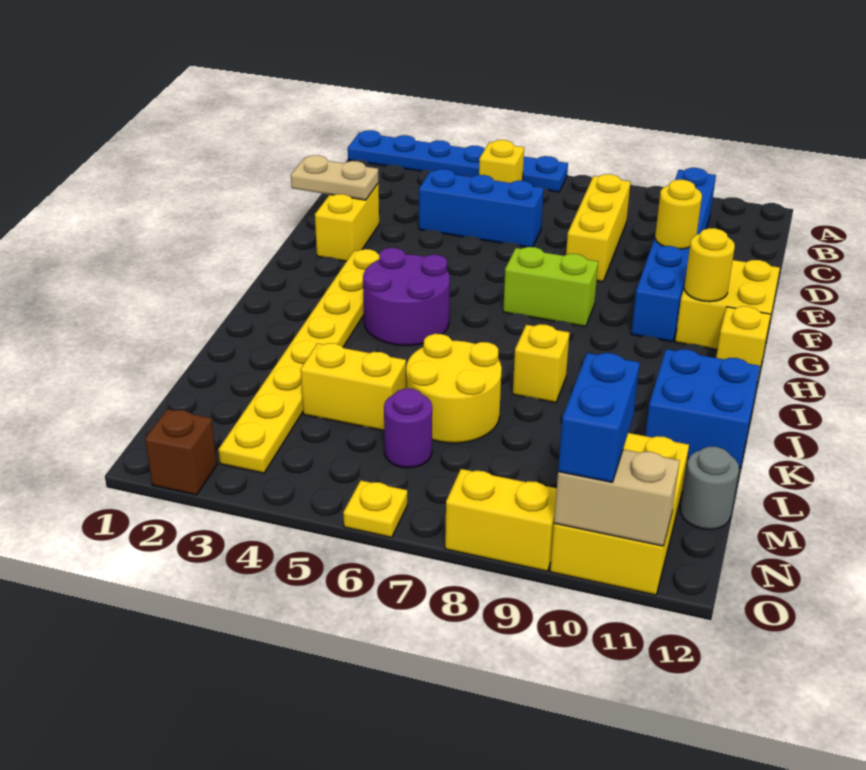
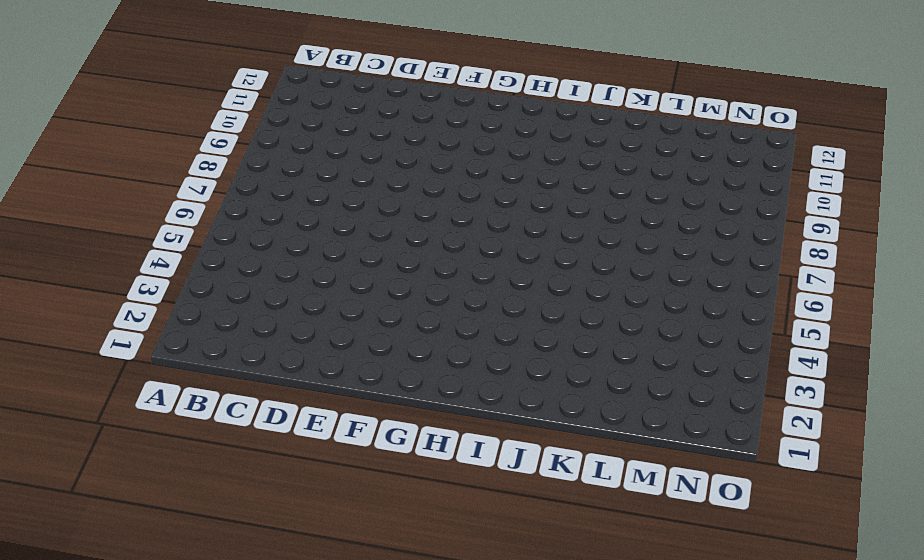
none -> blue 1x6 plate [348,130,568,192]
none -> yellow 1x1 brick [479,140,524,183]
none -> blue 1x6 brick [631,168,716,342]

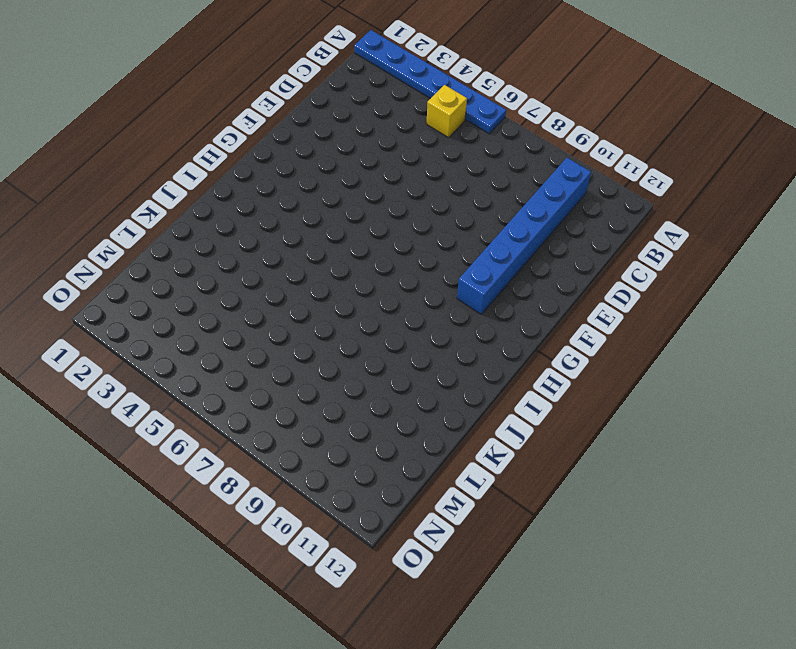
none -> yellow 1x3 brick [566,174,631,282]
none -> blue 1x3 brick [419,169,544,247]
none -> yellow 1x2 brick [315,183,379,261]

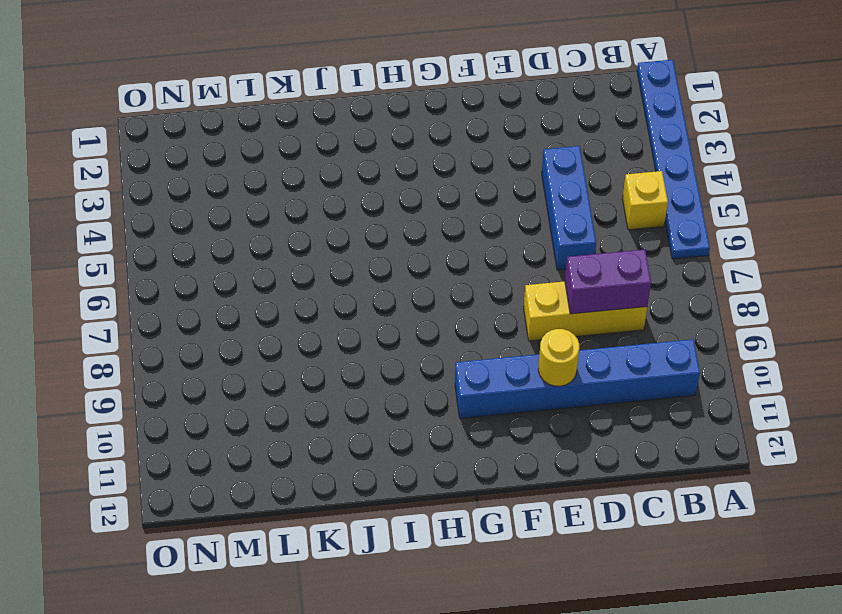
purple 1x2 brick [565,249,651,314] -> none
none -> yellow 1x2 brick [315,183,379,261]
none -> yellow 2x2 brick [675,260,780,349]
none -> yellow 1x8 plate [218,249,379,473]

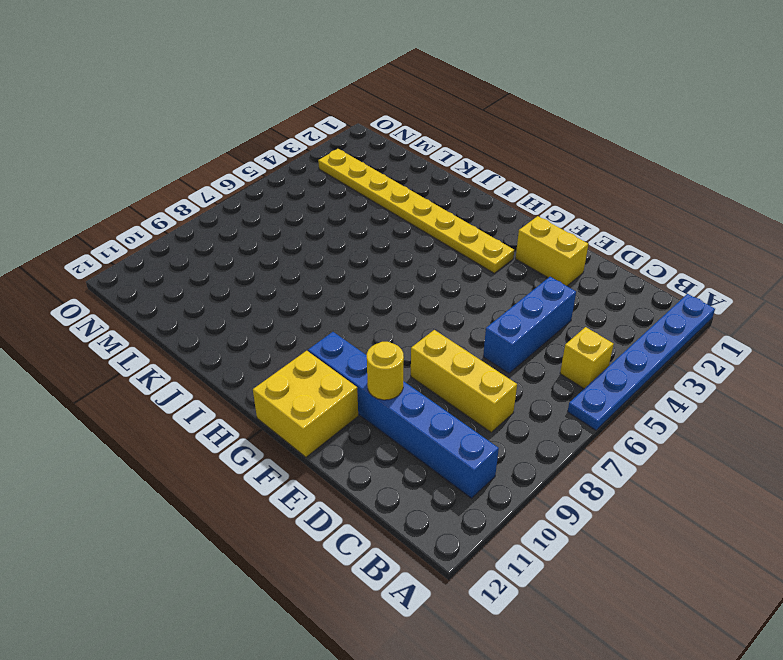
none -> lime 1x2 brick [503,247,598,327]
none -> purple 2x2 round brick [363,248,450,345]
none -> yellow 1x1 brick [716,306,771,383]

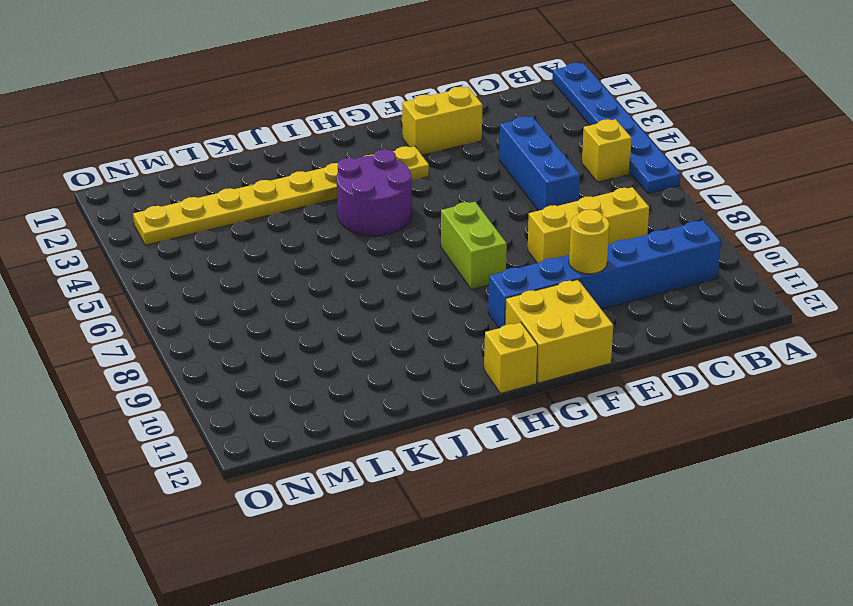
none -> yellow 1x1 brick [513,324,570,403]
none -> blue 2x2 brick [645,349,760,468]
none -> yellow 2x2 round brick [406,334,502,443]

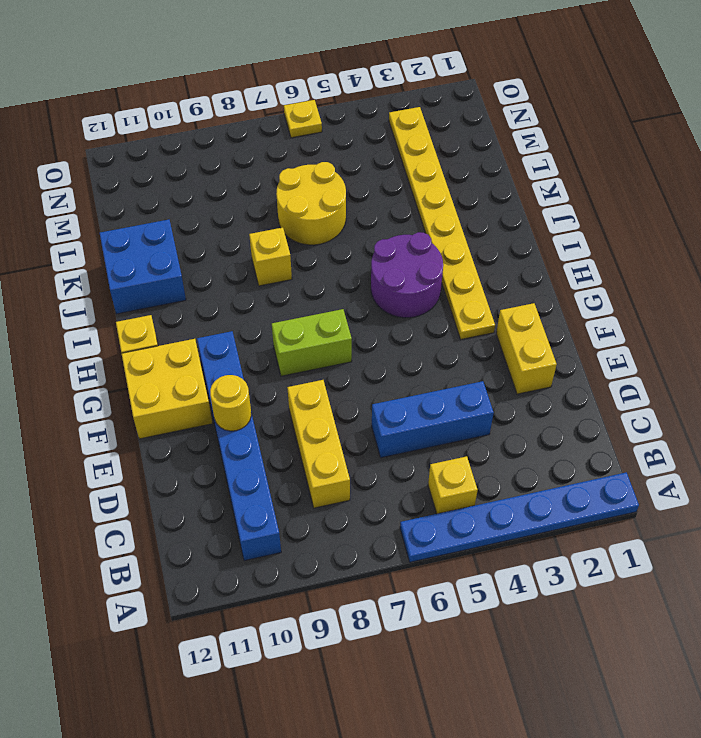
none -> yellow 1x2 brick [301,343,406,431]
none -> purple 1x1 round brick [384,389,432,468]
none -> yellow 2x3 brick [550,433,689,595]

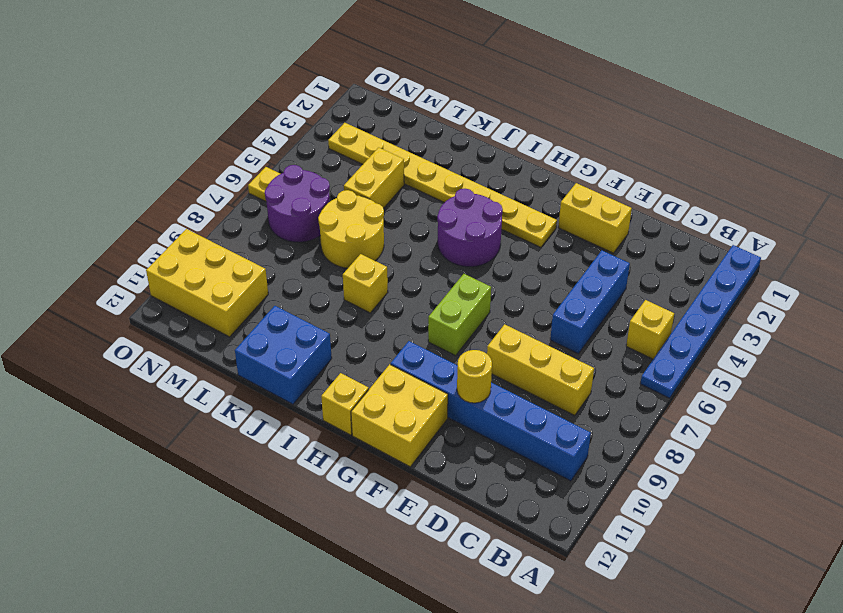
purple 2x2 round brick [265,165,330,242] -> purple 1x1 round brick [384,389,432,468]
none -> grey 1x1 round brick [681,447,739,529]
none -> brown 1x1 brick [145,409,217,495]
none -> yellow 1x2 brick [445,469,557,571]

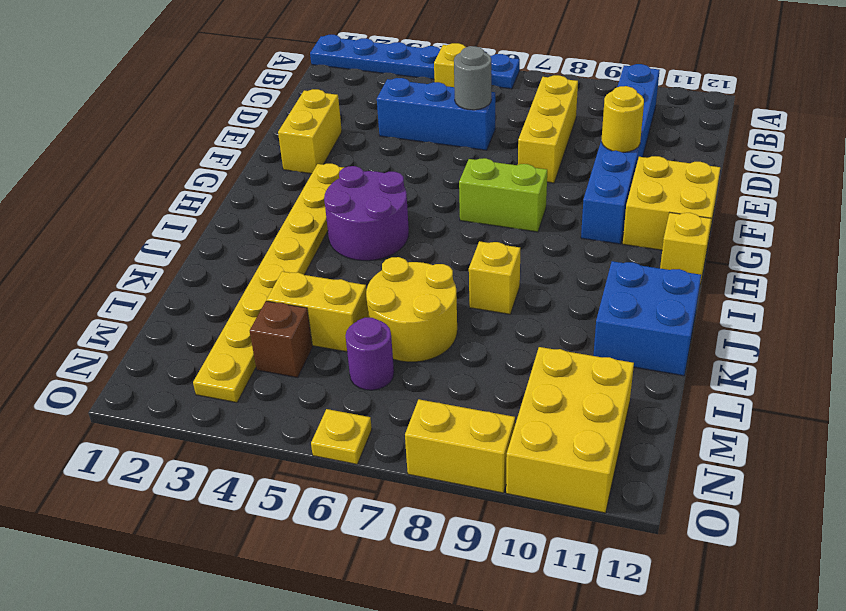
grey 1x1 round brick [454,46,491,110] -> grey 1x1 round brick moved to [681,447,739,529]
brown 1x1 brick [250,301,313,378] -> brown 1x1 brick moved to [145,409,217,495]
none -> tan 1x2 plate [291,155,379,200]
none -> yellow 1x1 round brick [684,228,735,302]
none -> tan 1x2 brick [554,449,680,546]

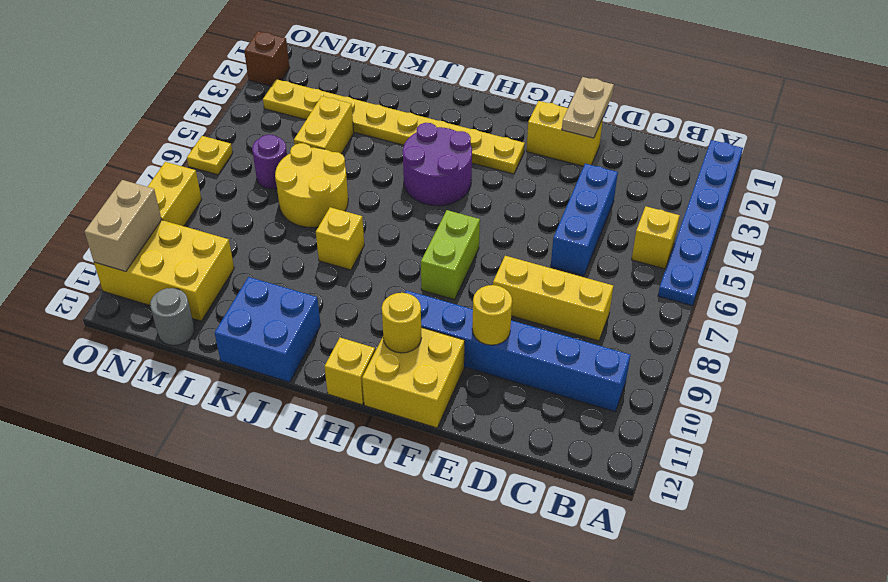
none -> blue 1x2 brick [558,353,640,482]

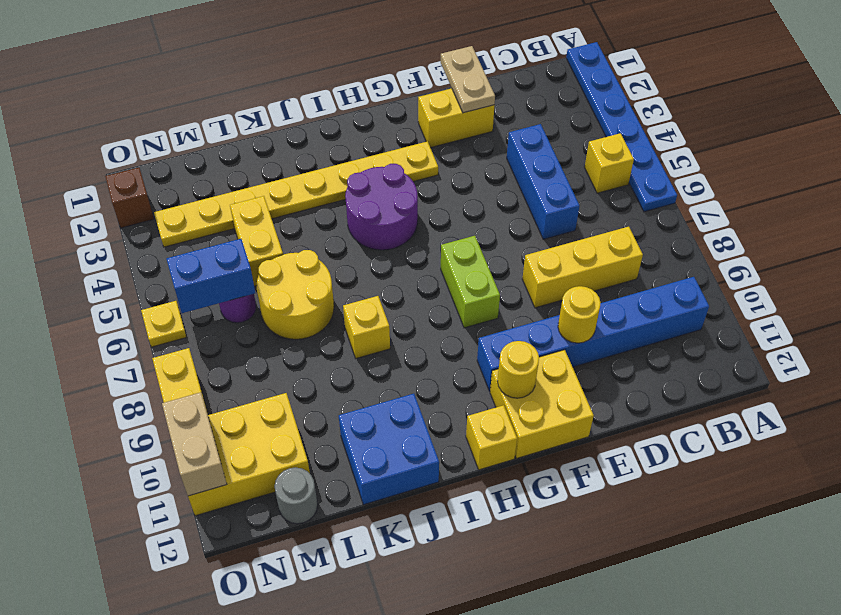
blue 1x2 brick [167,239,255,313] -> blue 1x2 brick moved to [558,353,640,482]

